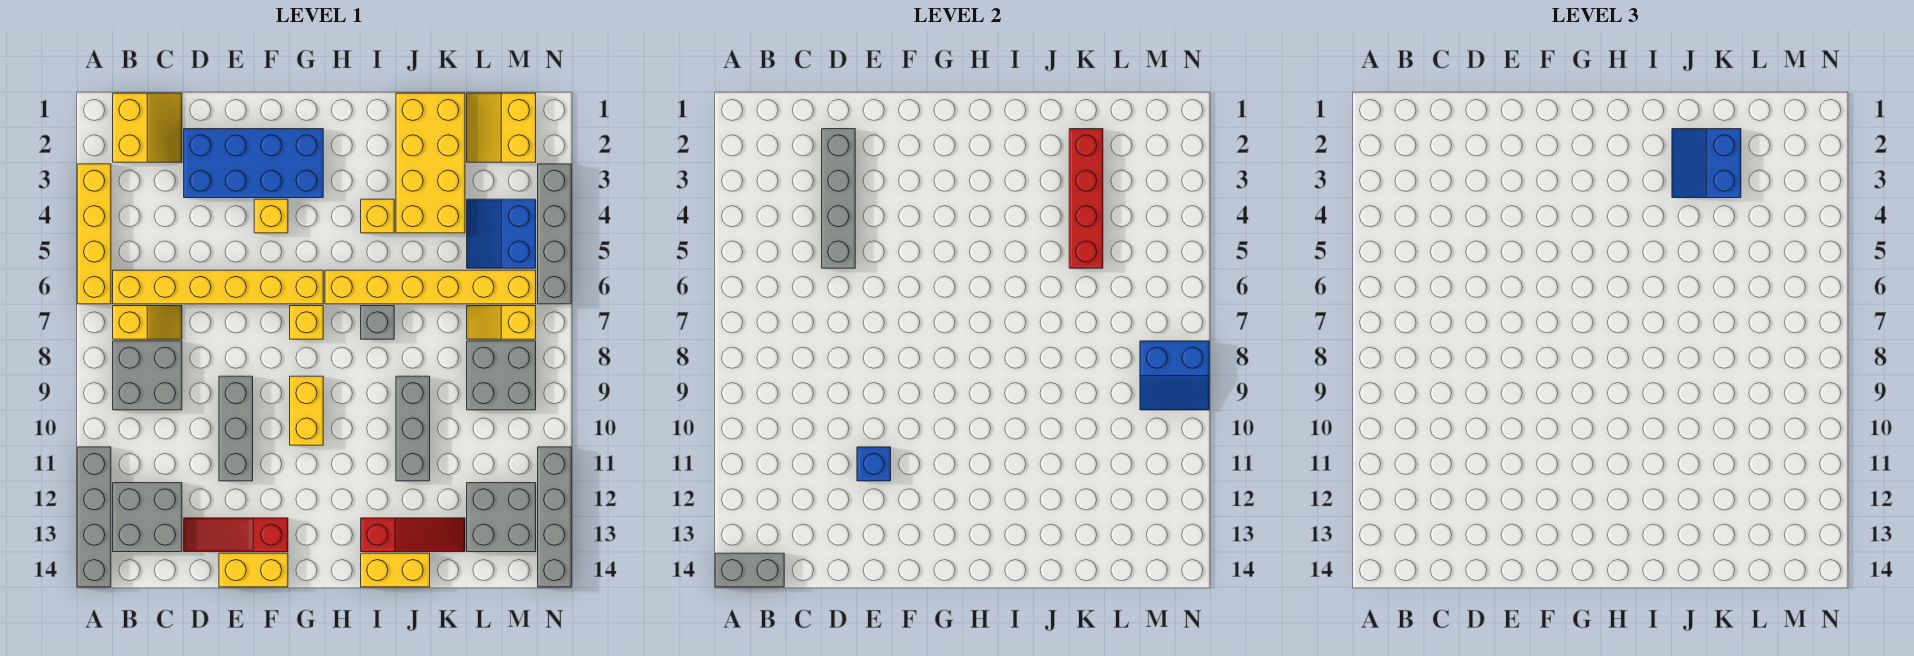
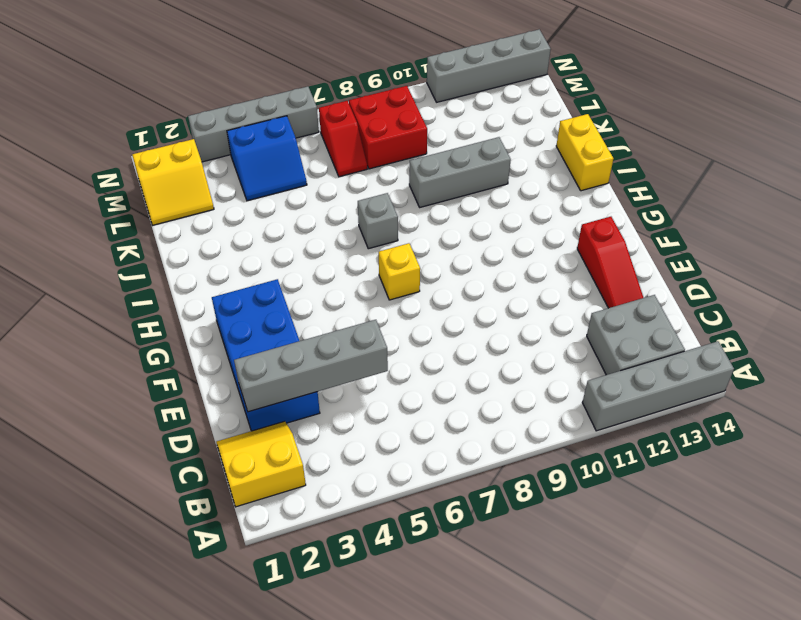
red 1x2 slope [319,101,367,177] -> yellow 1x2 slope [467,306,536,339]
red 2x2 brick [349,86,427,169] -> grey 2x2 brick [467,341,536,410]
none -> yellow 1x4 brick [77,164,111,304]
none -> yellow 1x6 brick [113,270,323,304]
none -> yellow 1x2 slope [113,306,182,339]
none -> grey 2x2 brick [113,341,182,410]

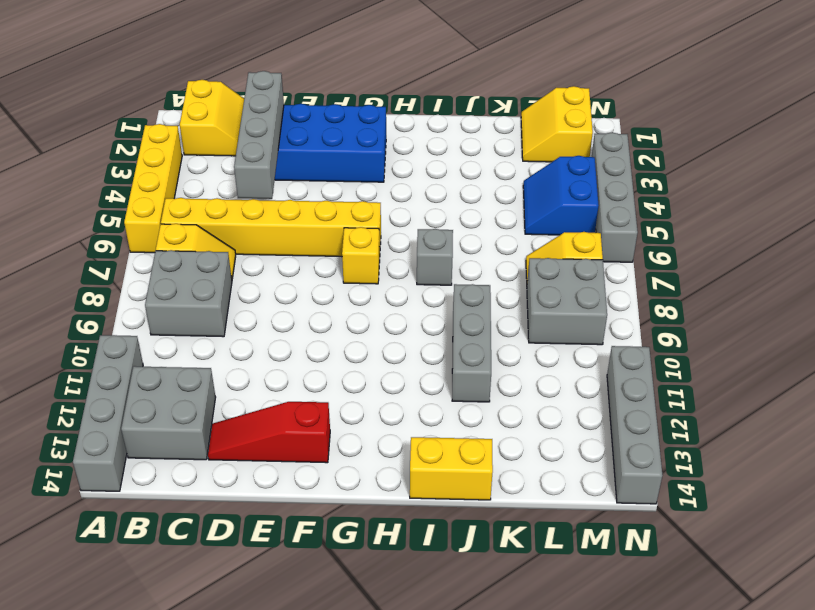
none -> grey 1x3 brick [219,376,253,481]
none -> yellow 1x2 brick [219,553,288,587]
none -> yellow 1x1 brick [254,199,288,233]
none -> yellow 1x2 brick [290,376,323,445]

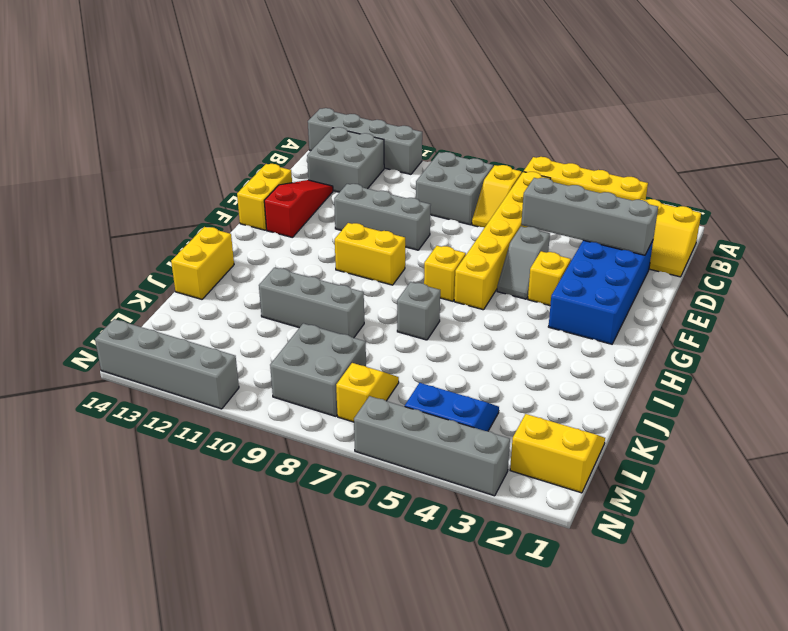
grey 1x2 slope [497,226,550,299] -> none
none -> yellow 1x6 brick [325,270,536,304]
none -> yellow 1x1 brick [361,199,394,233]
none -> red 1x3 slope [361,518,465,552]
none -> yellow 2x4 brick [396,93,465,233]

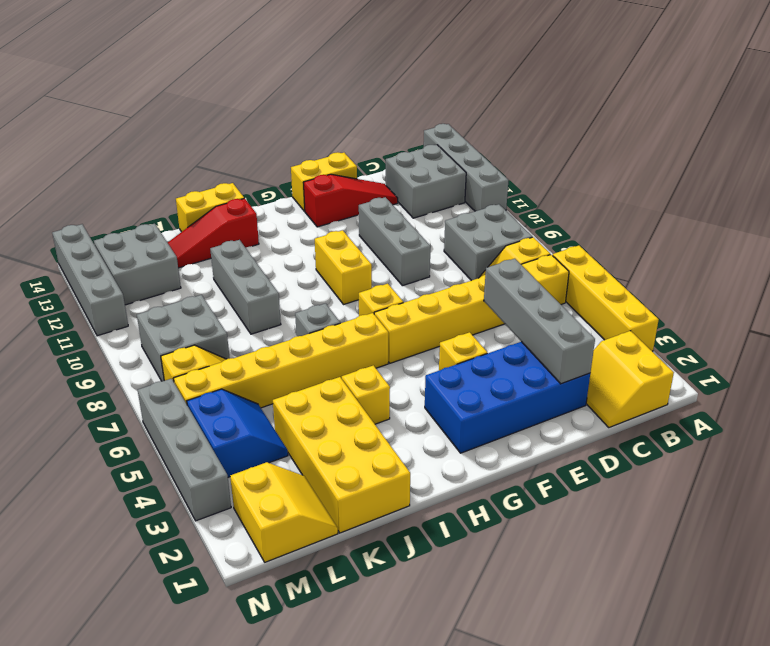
none -> grey 1x2 brick [715,553,784,587]
none -> blue 1x1 brick [857,447,891,481]
none -> red 1x4 brick [1069,129,1103,268]
none -> blue 2x2 slope [1140,341,1209,410]

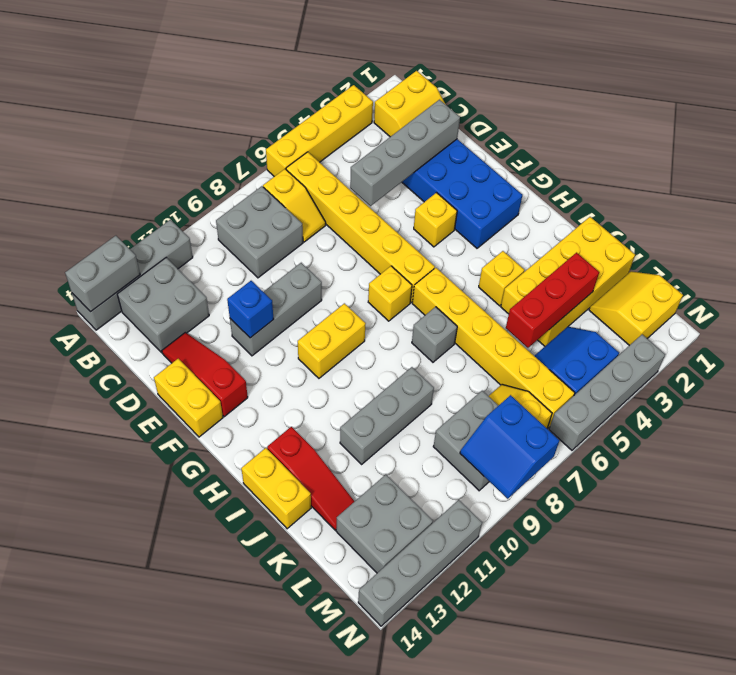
grey 1x2 brick [65,236,140,312] -> grey 1x2 brick turned to [715,553,784,587]
red 1x3 brick [506,253,599,348] -> red 1x4 brick [1069,129,1103,268]
none -> blue 2x2 slope [1672,129,1741,198]

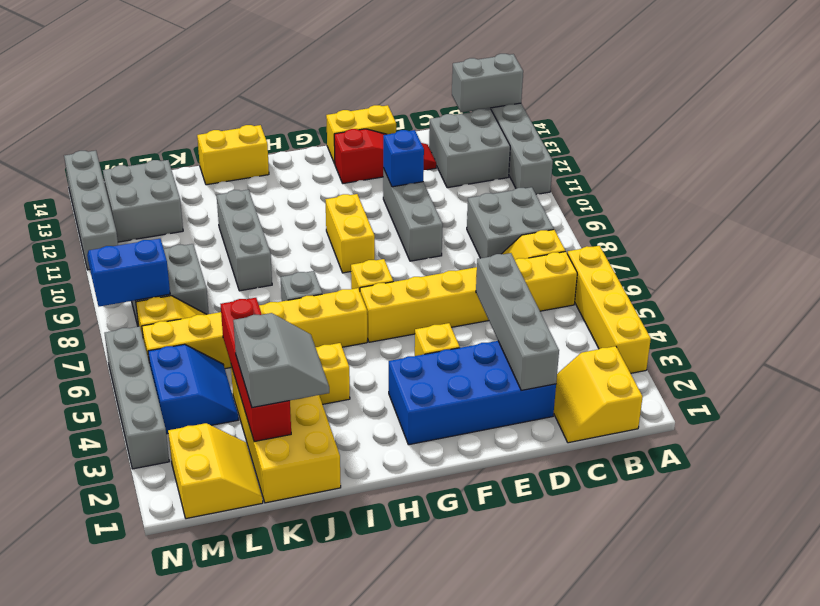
grey 2x2 slope [233,313,329,407] -> blue 2x2 slope [1672,129,1741,198]
none -> red 1x3 slope [361,518,465,552]

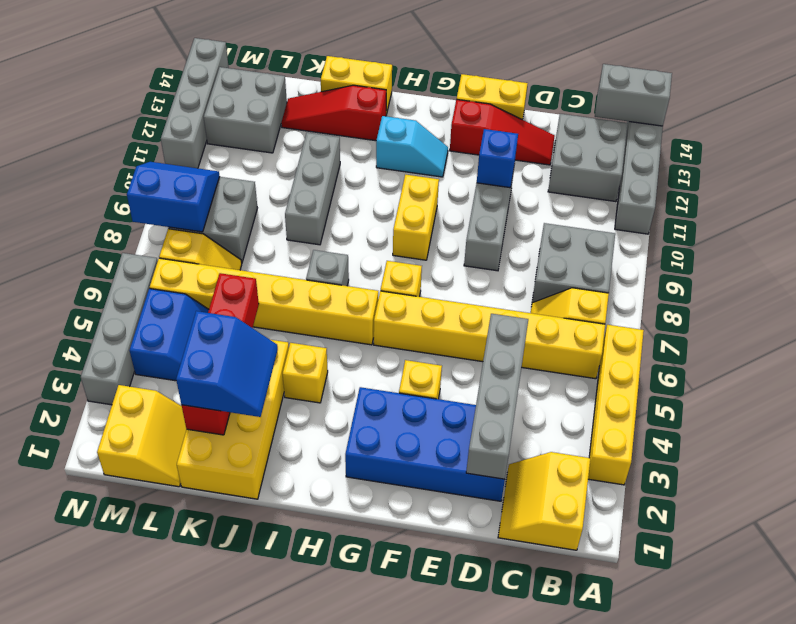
cyan 1x2 slope [376,116,448,177] -> none

